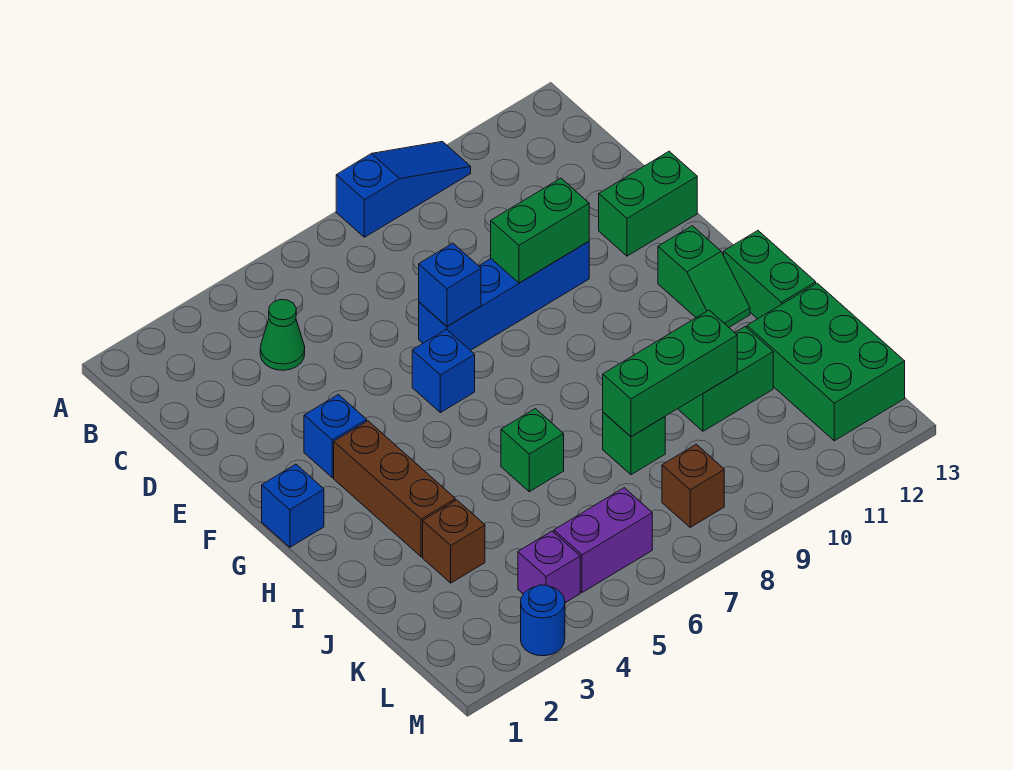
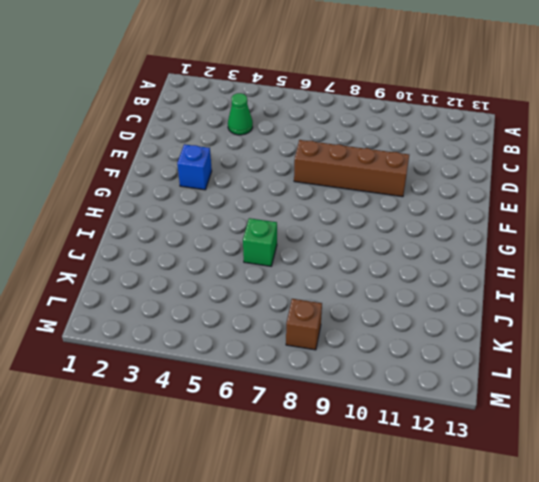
brown 1x4 brick [294,140,409,197] -> blue 1x4 brick [419,241,589,350]
none -> blue 1x3 slope [336,142,471,237]
none -> green 1x2 brick [599,151,697,256]
none -> blue 1x1 brick [412,330,475,413]

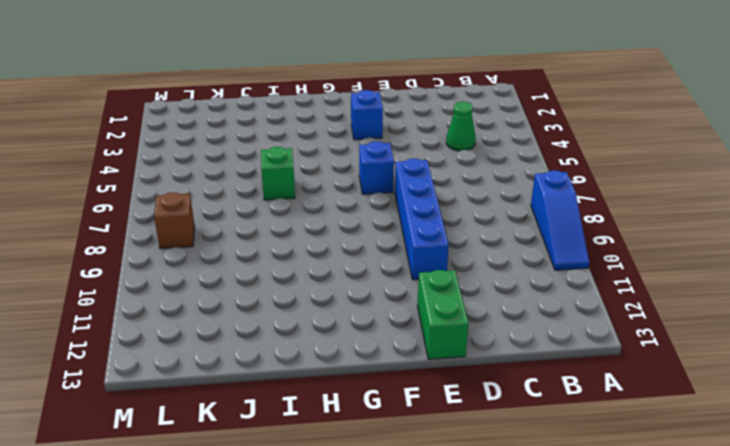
none -> blue 1x1 brick [262,464,324,547]
none -> brown 1x3 brick [334,421,455,557]
none -> green 1x2 slope [658,226,750,327]

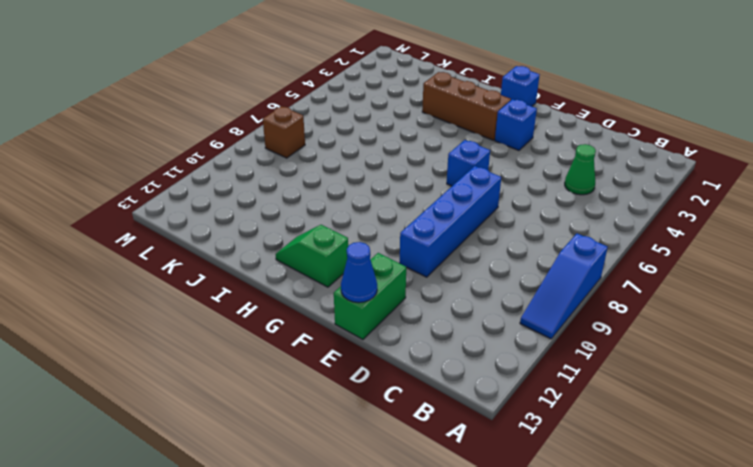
blue 1x1 cone [341,242,377,303] -> none
none -> green 1x2 brick [724,231,816,319]
none -> green 1x1 brick [501,409,564,492]
none -> brown 1x1 brick [423,500,485,583]

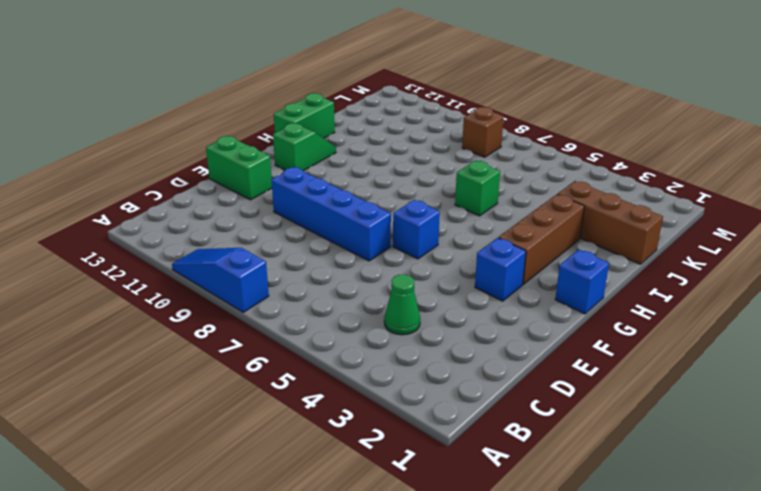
brown 1x3 brick [558,181,663,264] -> brown 1x1 brick [423,500,485,583]
none -> green 1x1 brick [603,412,665,475]
none -> green 1x2 brick [678,327,773,431]
none -> green 2x3 brick [747,283,905,441]

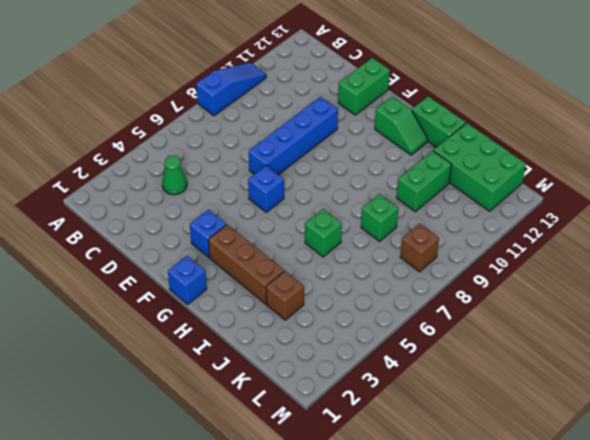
none -> purple 1x1 brick [518,531,580,603]
none -> purple 1x2 brick [554,488,652,592]
none -> blue 1x1 round brick [521,585,565,656]

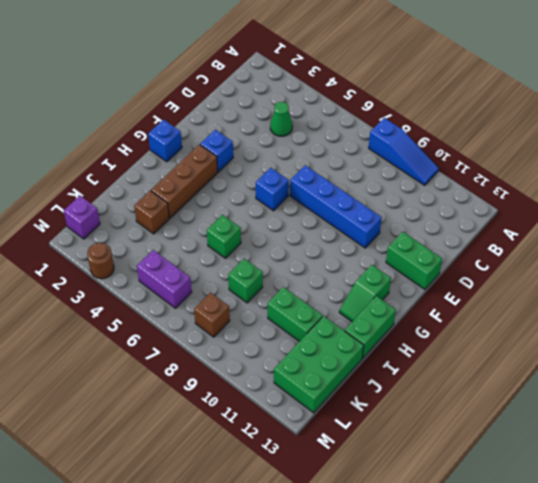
purple 1x1 brick [64,196,100,239] -> purple 1x1 brick moved to [518,531,580,603]
brown 1x1 round brick [87,243,114,279] -> blue 1x1 round brick [521,585,565,656]
none -> blue 1x1 brick [419,243,481,326]
none -> green 1x2 brick [491,178,589,283]
none -> green 1x3 brick [603,310,737,436]

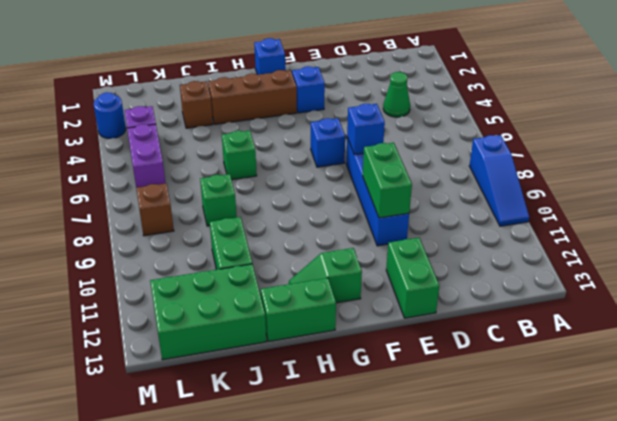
none -> green 1x3 brick [603,310,737,436]

